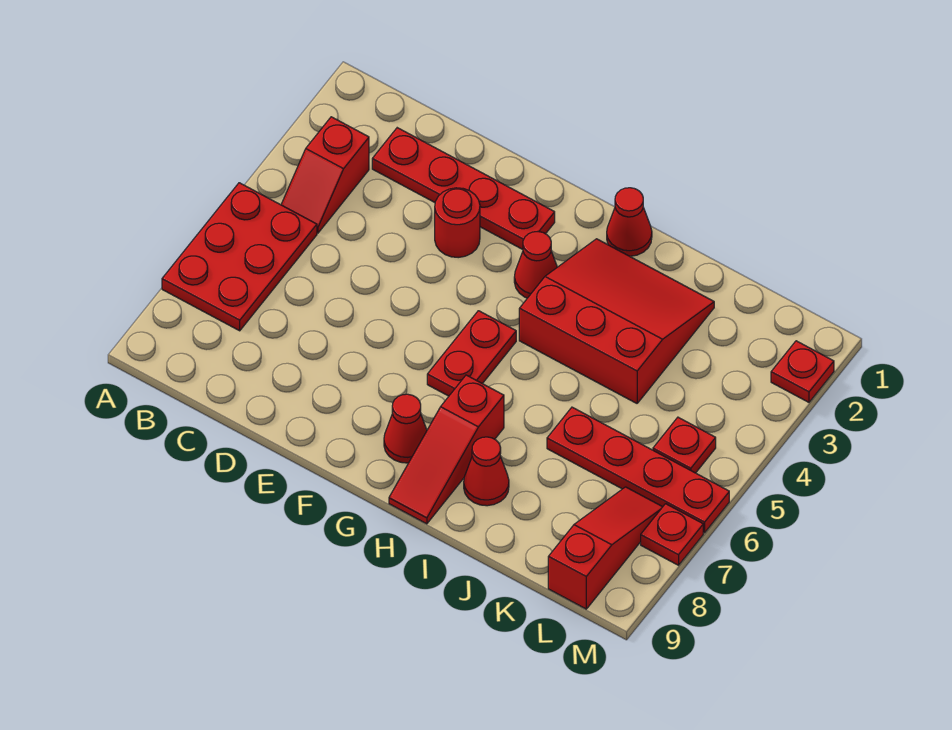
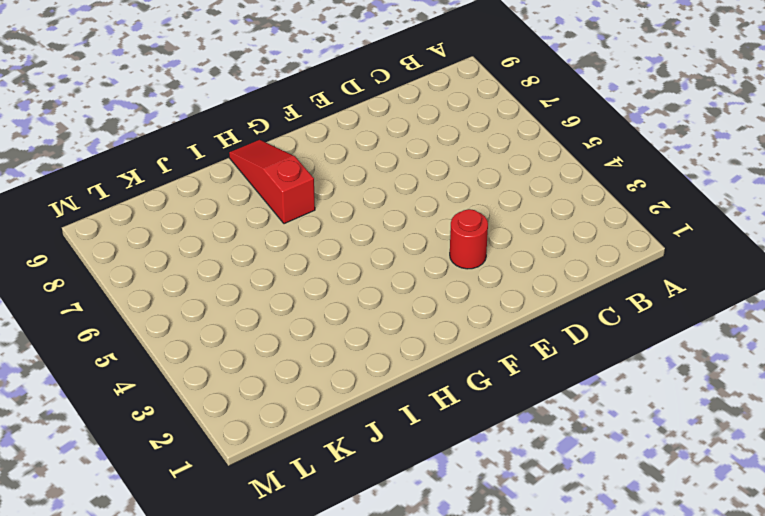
none -> red 2x3 plate [162,183,317,331]
none -> red 1x2 slope [281,117,369,233]
none -> red 1x4 plate [372,128,555,249]

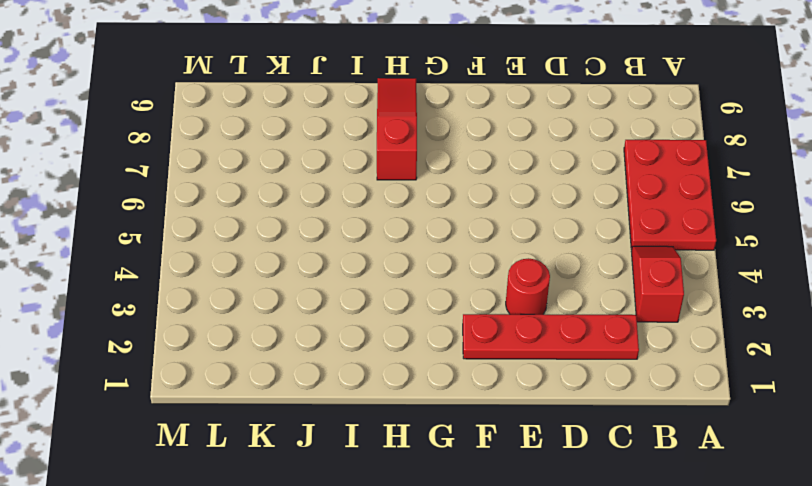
none -> red 1x1 cone [514,232,557,298]
none -> red 1x2 plate [427,311,516,396]
none -> red 1x1 cone [384,394,427,463]

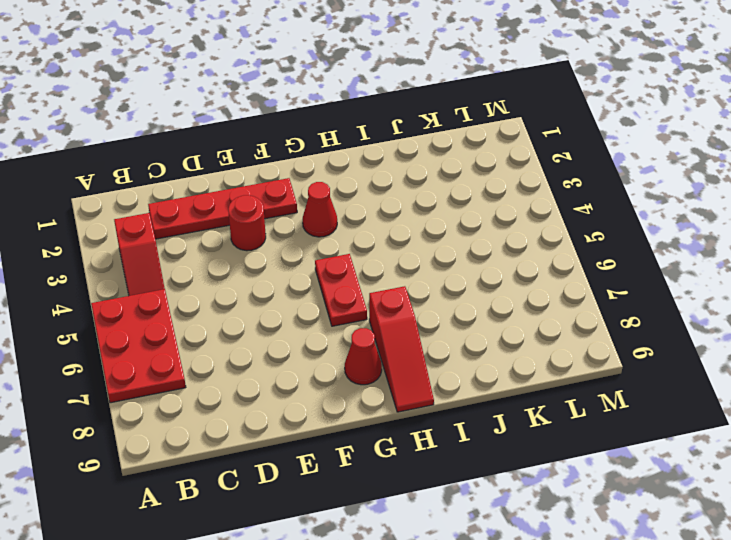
none -> red 1x1 cone [607,188,652,256]
none -> red 3x3 slope [519,239,714,403]
none -> red 1x1 cone [464,437,509,506]

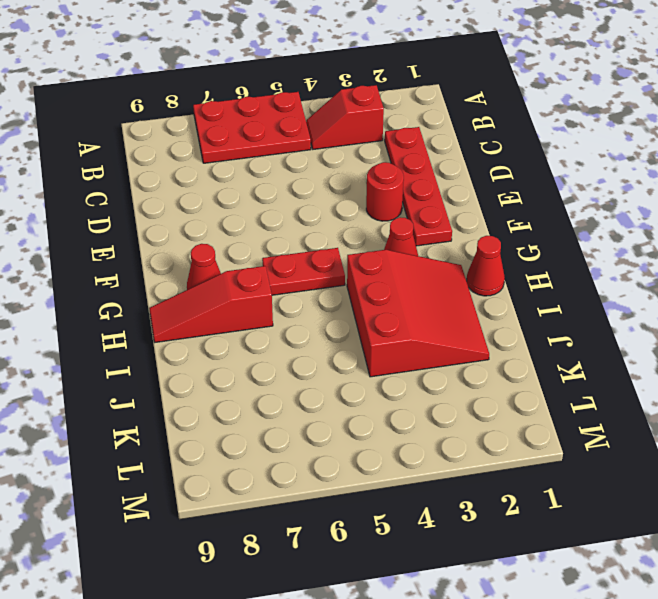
none -> red 1x1 cone [464,437,509,506]
none -> red 1x4 plate [547,407,729,533]
none -> red 1x1 plate [653,417,716,473]

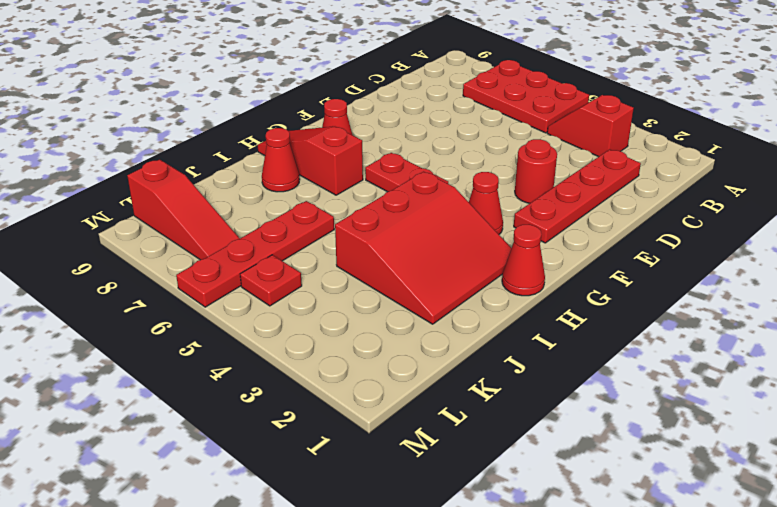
none -> red 1x1 plate [771,341,834,402]
none -> red 1x1 plate [641,504,703,565]

